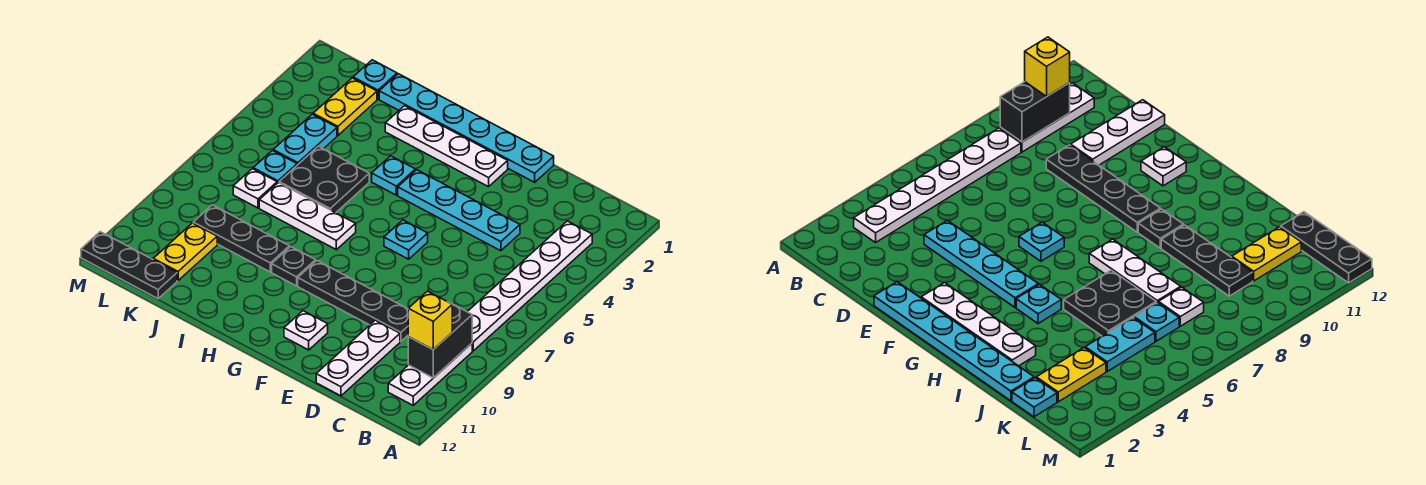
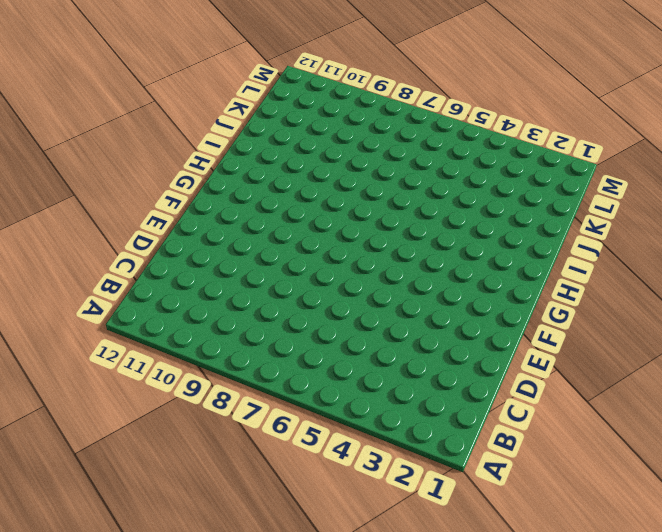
none -> white 1x6 plate [467,221,592,351]
none -> white 1x3 plate [388,343,472,405]
none -> cyan 1x4 plate [398,170,520,251]

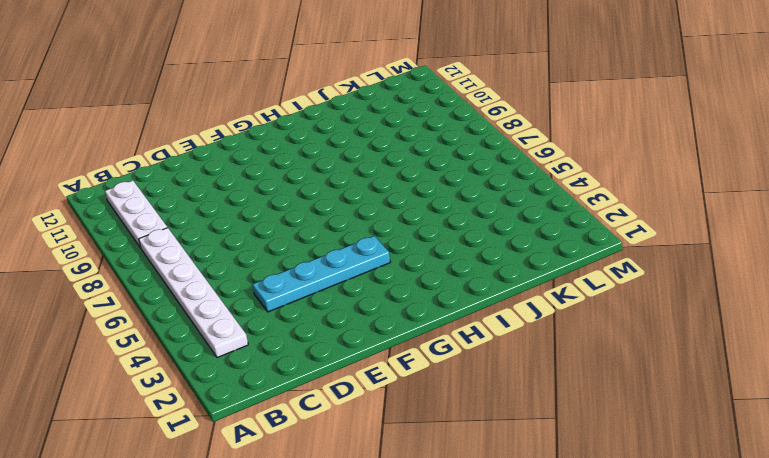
none -> black 1x4 plate [298,261,408,341]
none -> white 1x3 plate [316,320,400,396]
none -> cyan 1x6 plate [379,74,554,182]

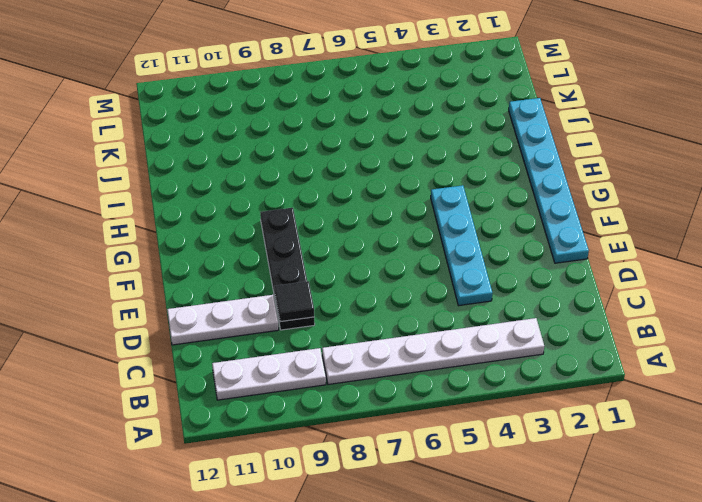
black 1x1 tile [275,281,314,322] -> none
none -> white 1x4 plate [385,106,508,187]
none -> cyan 1x1 plate [384,220,428,259]
none -> white 1x1 plate [284,311,328,350]

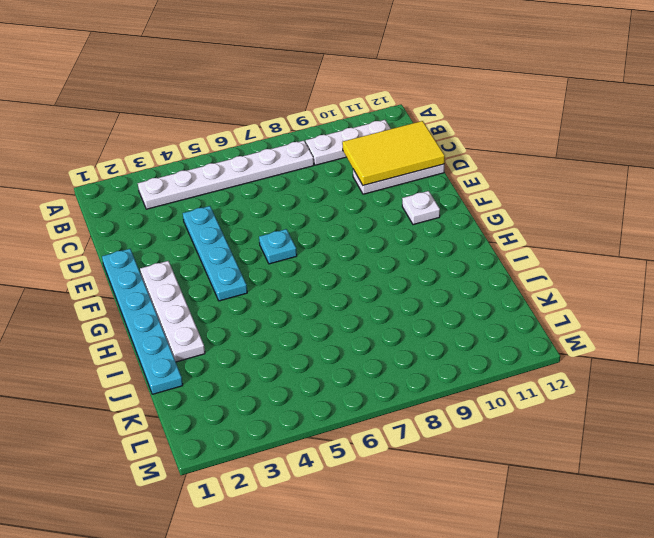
yellow 2x3 tile [342,121,445,185] -> none
none -> black 1x4 plate [298,261,408,341]
none -> cyan 1x1 plate [372,156,415,195]
none -> white 1x3 plate [259,183,356,250]

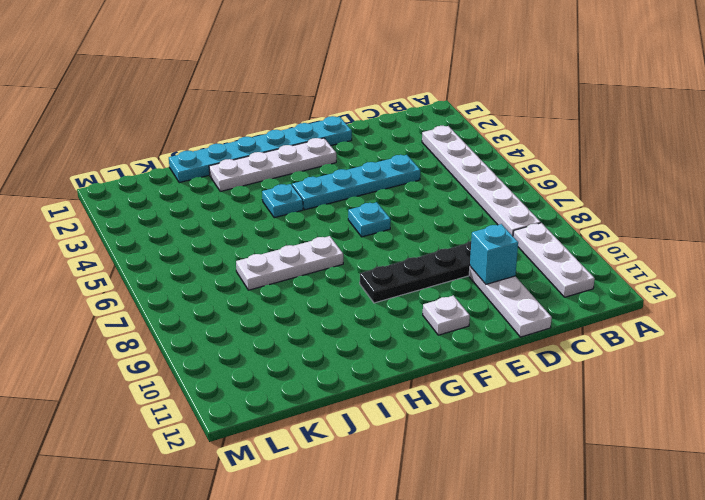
cyan 1x1 brick [470,224,518,284] -> none
none -> black 1x1 plate [272,247,316,286]
none -> black 2x2 plate [279,146,369,213]
none -> black 1x3 plate [193,205,289,272]

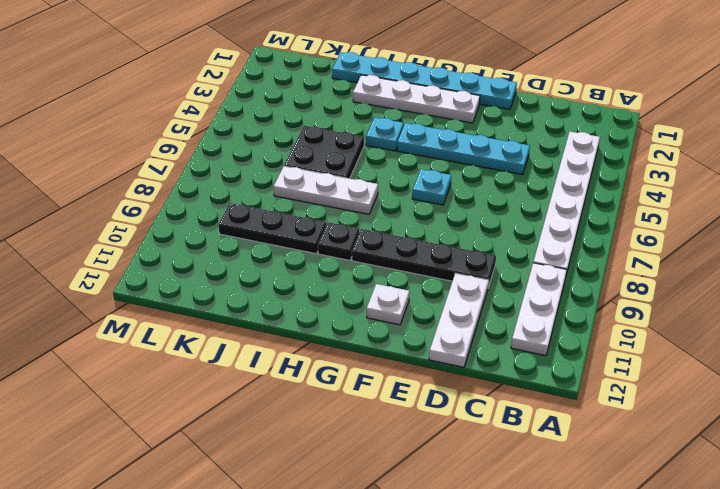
none -> cyan 1x1 plate [353,60,397,99]
none -> yellow 1x2 plate [313,78,377,135]
none -> cyan 1x2 plate [273,114,337,165]

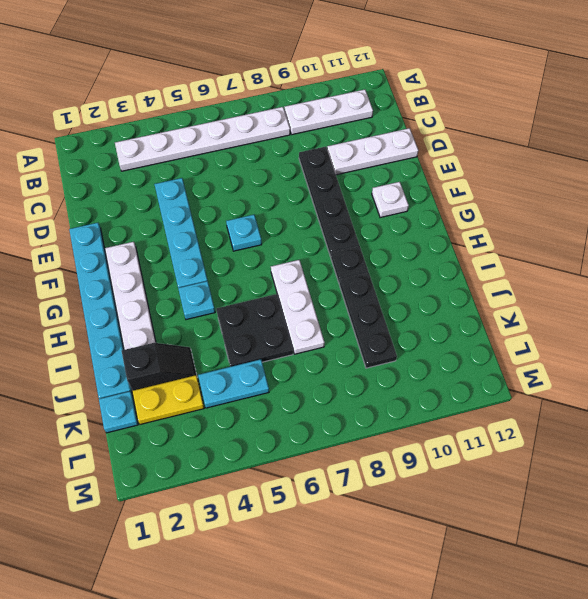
black 1x2 slope [122,343,197,391] -> none
none -> cyan 1x1 plate [253,151,297,183]
none -> white 1x1 plate [233,169,277,208]
none -> yellow 1x2 plate [153,223,217,280]

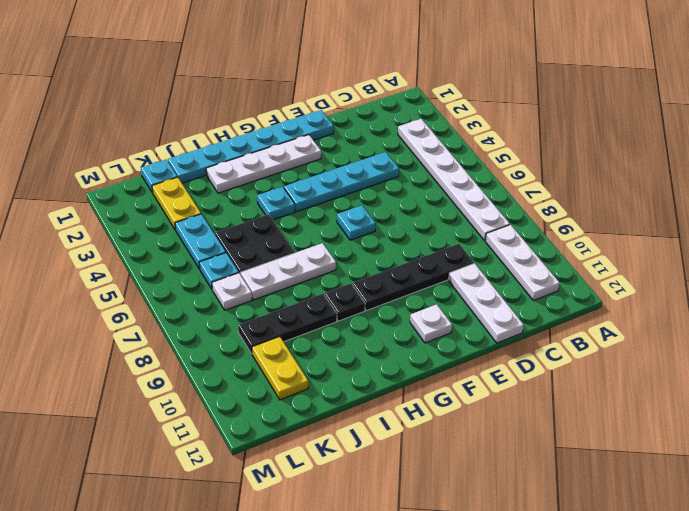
none -> black 1x3 plate [81,232,177,299]
none -> black 1x2 brick [408,304,472,378]
none -> yellow 1x1 brick [408,291,452,349]

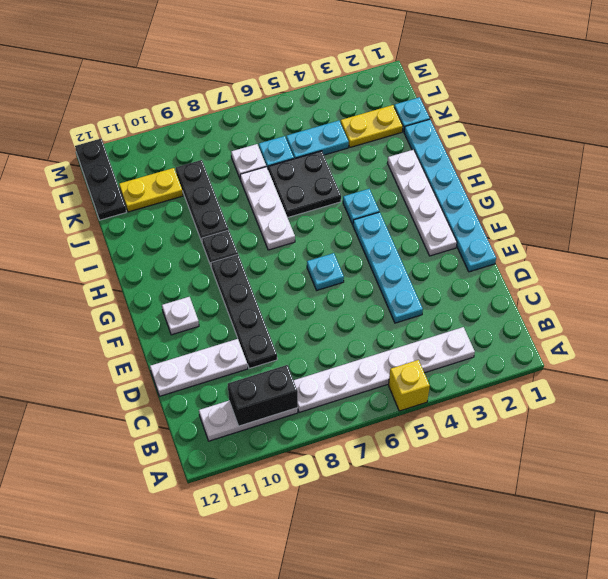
yellow 1x1 brick [389,360,430,411] -> yellow 1x1 brick moved to [408,291,452,349]

